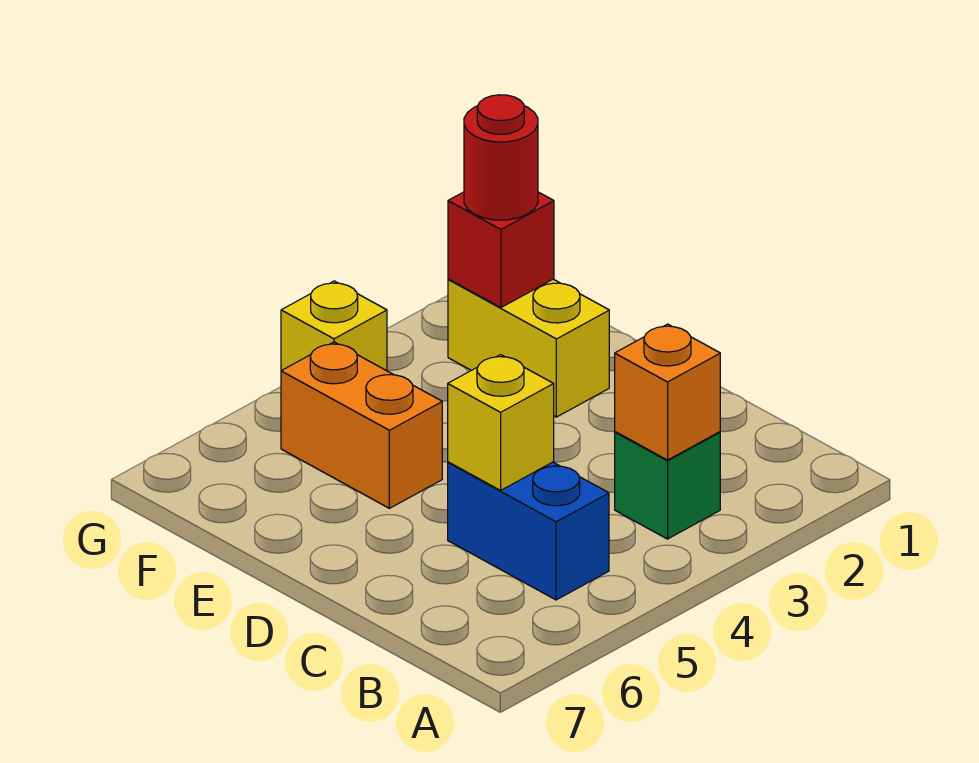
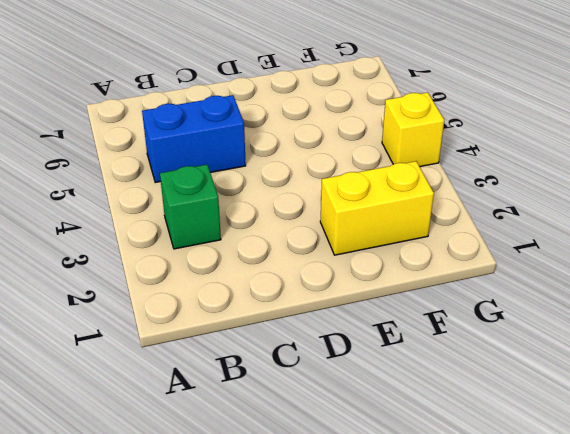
none -> orange 1x2 brick [281,342,442,508]
none -> orange 1x1 brick [615,324,720,460]

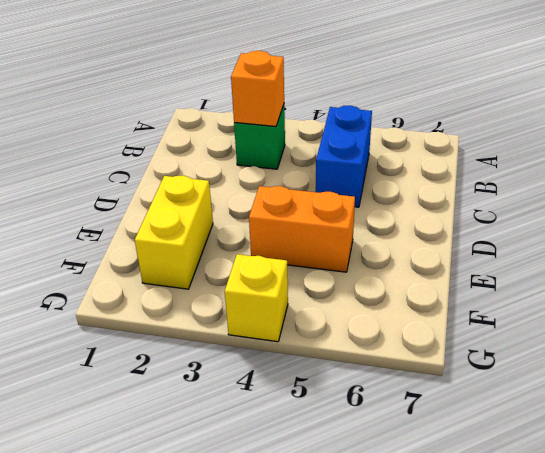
orange 1x2 brick [249,186,355,272] -> orange 1x2 brick turned to [281,342,442,508]
none -> yellow 1x1 brick [448,355,554,490]
none -> red 1x1 brick [448,192,554,308]

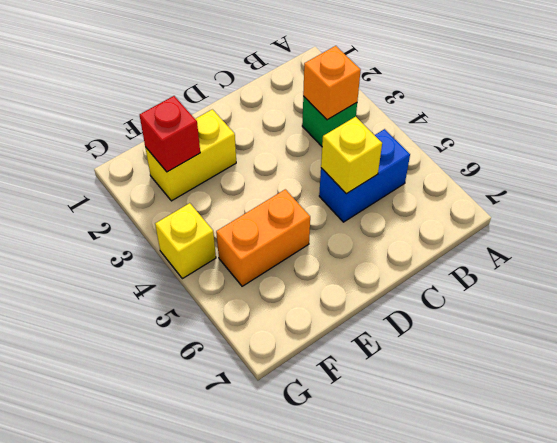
none -> red 1x1 round brick [464,95,538,220]

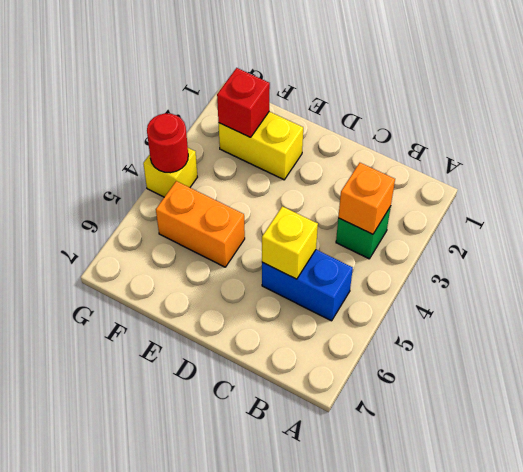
red 1x1 round brick [147,113,188,173] -> red 1x1 round brick moved to [464,95,538,220]

